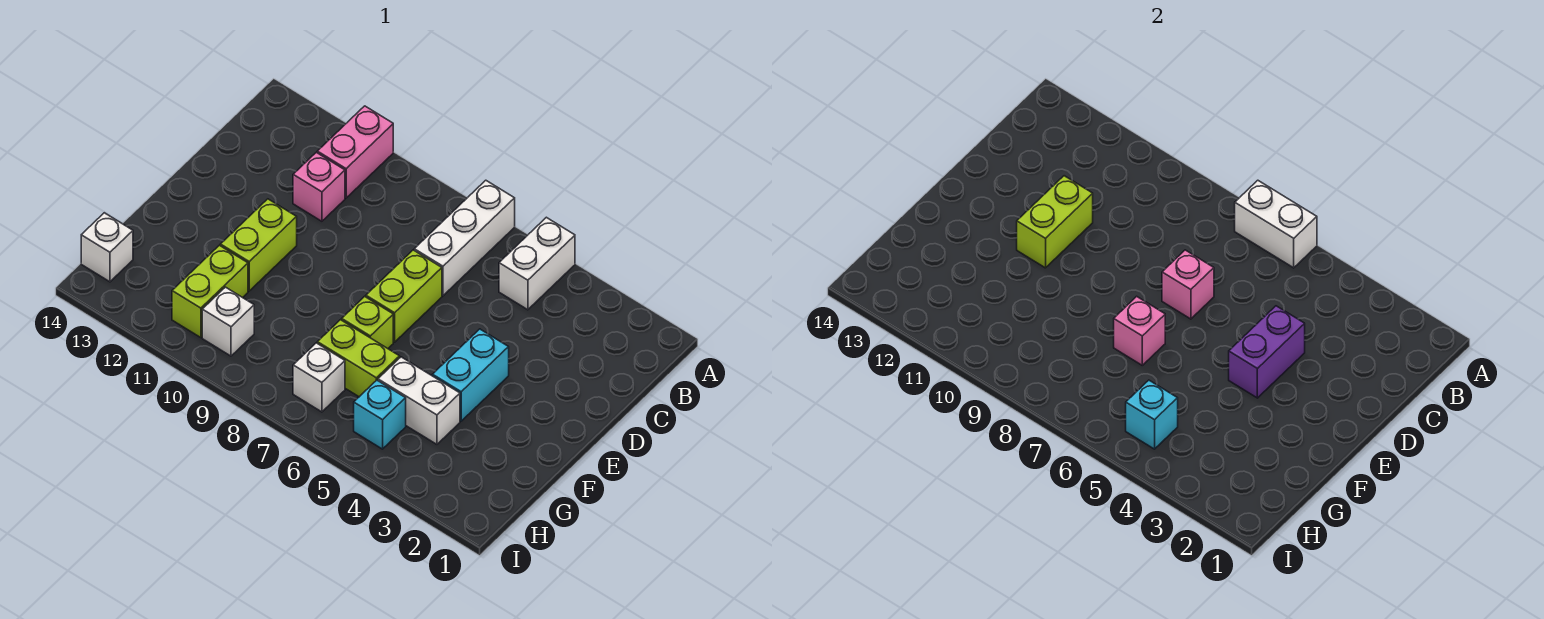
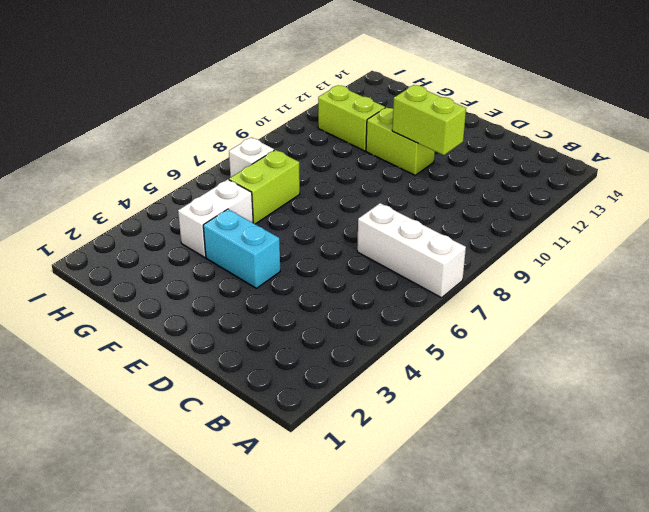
none -> white 1x2 brick [499,217,575,310]
none -> pink 1x2 brick [317,106,393,198]
none -> pink 1x1 brick [293,152,345,221]

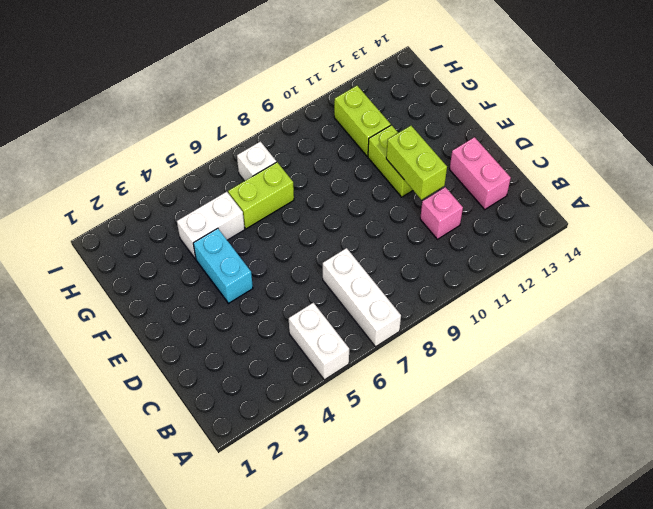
pink 1x2 brick [450,137,511,209] -> pink 1x2 brick moved to [317,106,393,198]
none -> lime 1x2 brick [366,250,442,342]
none -> lime 1x1 brick [342,296,393,348]
none -> cyan 1x1 brick [354,380,406,449]

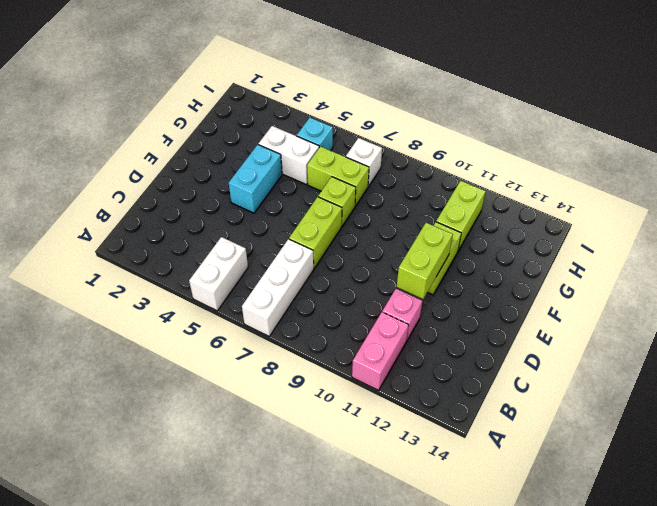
none -> white 1x1 brick [202,287,254,356]
none -> white 1x1 brick [81,213,133,282]
none -> white 1x2 brick [1235,180,1317,268]

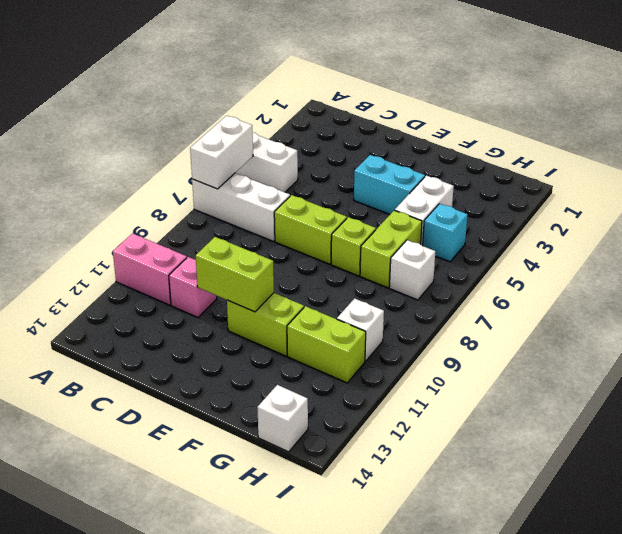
none -> purple 1x2 brick [1229,306,1305,398]
none -> pink 1x1 brick [1162,250,1214,319]
none -> pink 1x1 brick [1114,296,1165,365]

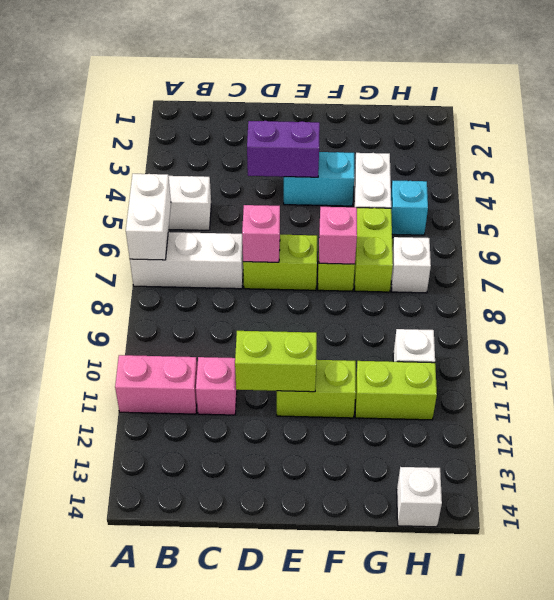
none -> cyan 1x1 brick [1126,380,1178,449]

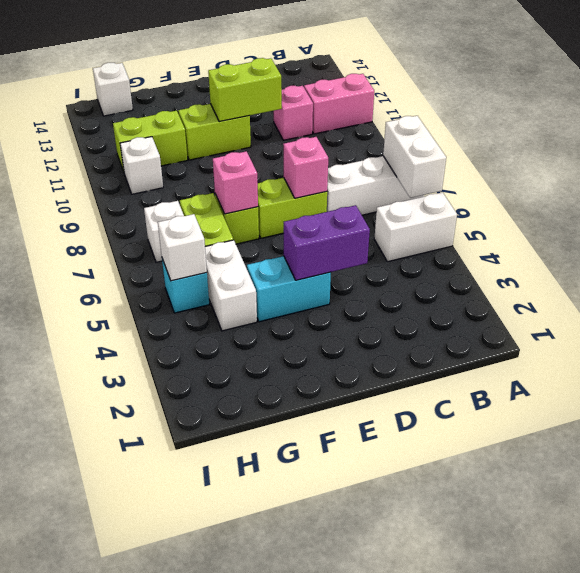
white 1x1 brick [158,214,207,281] -> cyan 1x1 brick [1126,380,1178,449]

